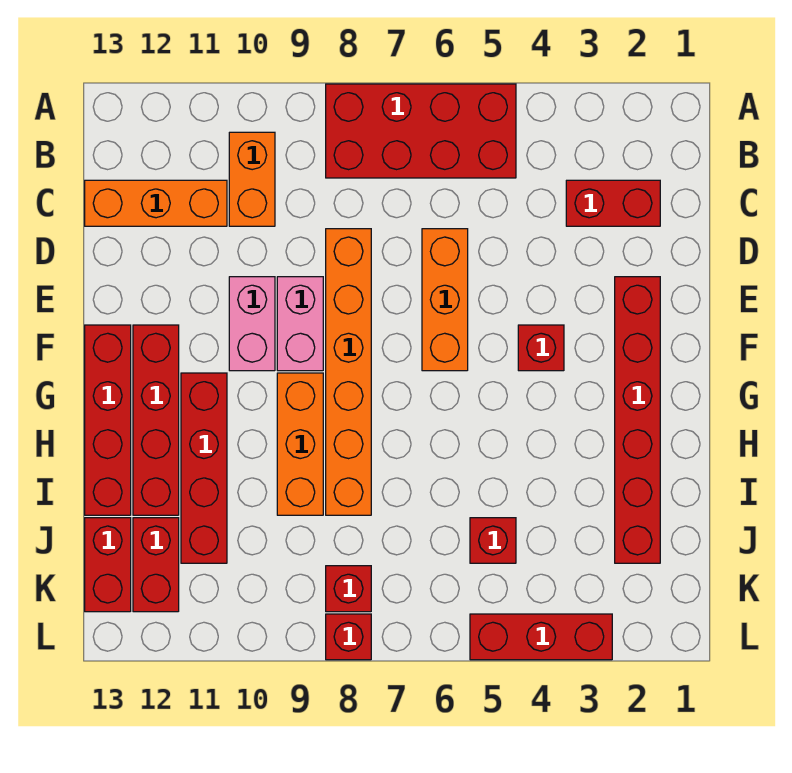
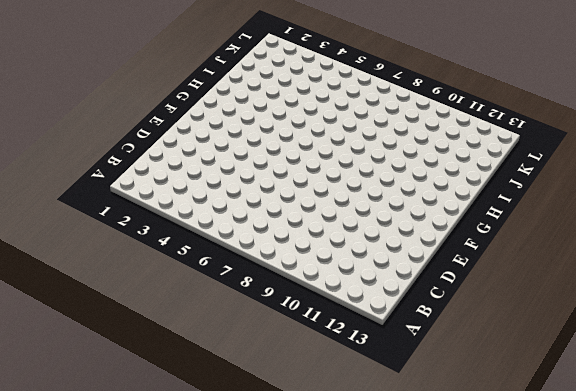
none -> red 2x4 brick [326,84,516,178]
none -> orange 1x2 brick [229,132,275,226]
none -> red 1x2 brick [566,180,660,226]

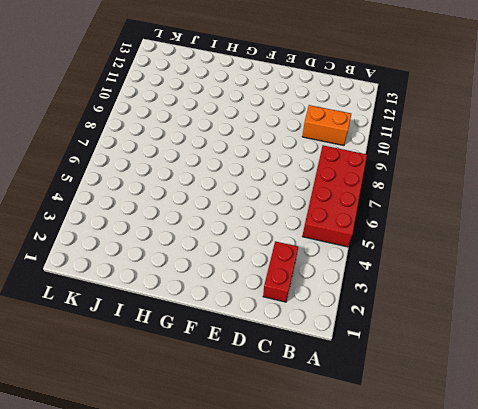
none -> orange 1x3 brick [85,180,227,226]
none -> orange 1x3 brick [422,229,468,371]
none -> orange 1x6 brick [326,229,371,515]

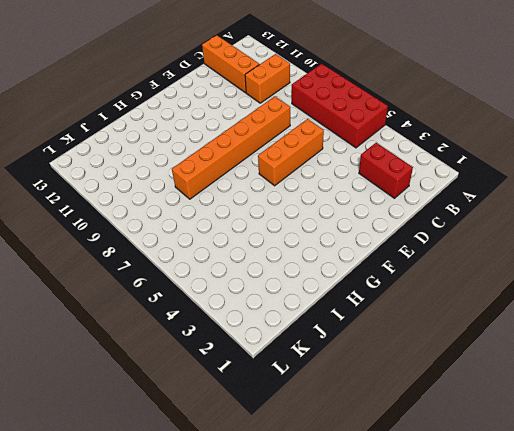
none -> red 1x6 brick [615,277,660,563]
none -> pink 1x2 brick [277,277,323,371]
none -> pink 1x2 brick [229,277,275,371]

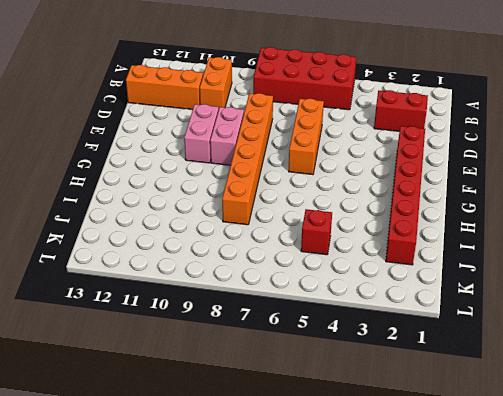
none -> red 1x1 brick [518,325,564,371]
none -> red 1x4 brick [133,325,179,515]
none -> red 1x4 brick [85,325,131,515]

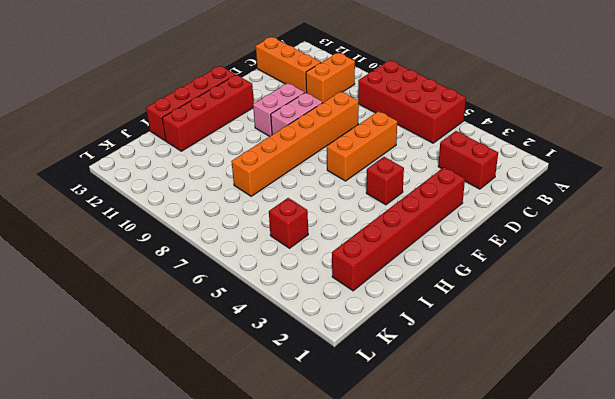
none -> orange 1x3 brick [277,373,323,515]
none -> red 1x4 brick [181,373,227,563]
none -> red 1x2 brick [133,518,179,612]

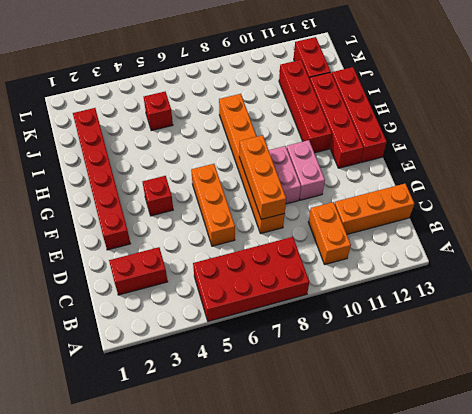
orange 1x3 brick [239,135,286,219] -> orange 1x3 brick moved to [277,373,323,515]
none -> red 1x2 brick [85,518,131,612]
none -> red 1x1 brick [326,566,371,612]
none -> red 1x3 brick [470,614,612,660]

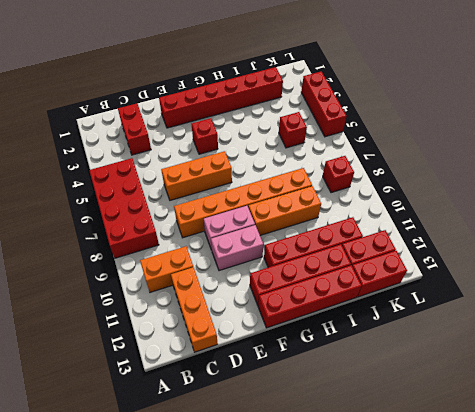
none -> red 1x1 brick [326,614,371,660]

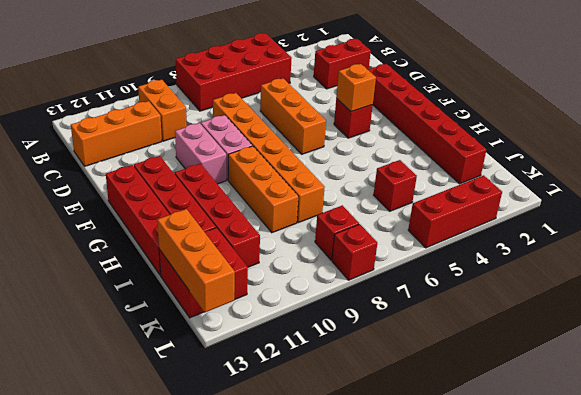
orange 1x1 brick [336,64,376,112] -> none
orange 1x3 brick [157,209,235,312] -> none

